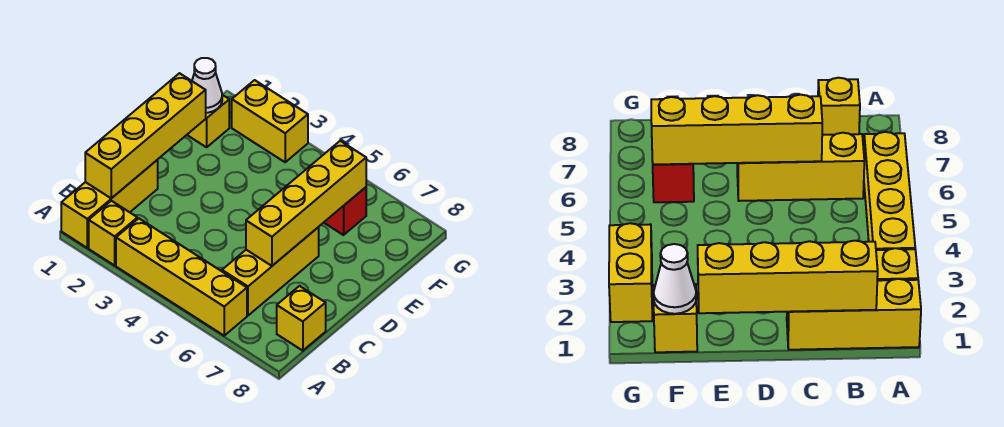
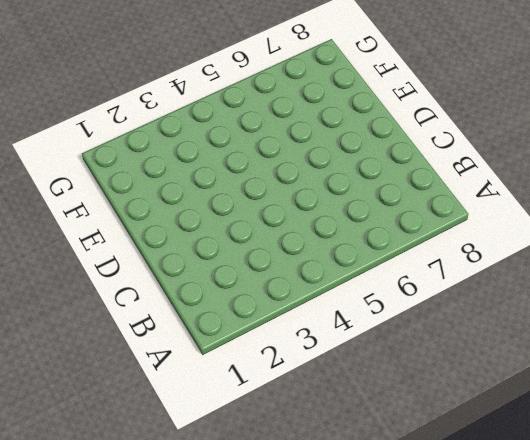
none -> yellow 1x3 brick [61,160,158,248]
none -> yellow 1x1 brick [89,201,137,265]

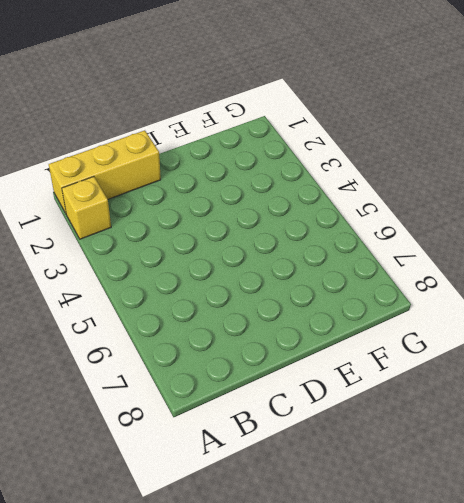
none -> yellow 1x4 brick [116,218,247,336]
none -> yellow 1x3 brick [222,227,319,315]

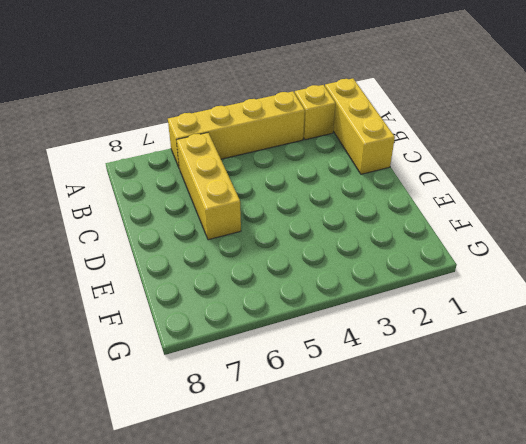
none -> yellow 1x1 brick [277,286,326,351]
none -> yellow 1x1 brick [187,95,229,147]

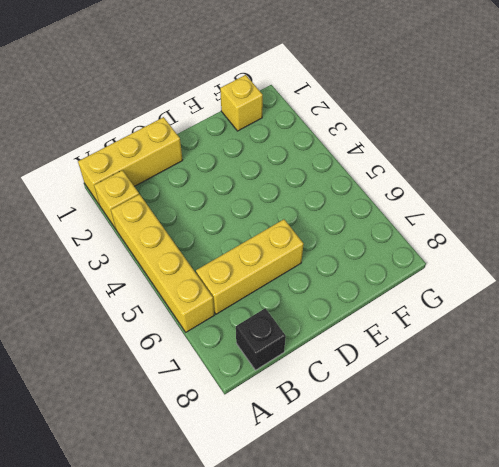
black 1x1 brick [236,308,286,370] -> yellow 1x1 brick [277,286,326,351]
none -> red 1x1 brick [324,187,366,235]
none -> yellow 1x2 brick [232,80,308,162]

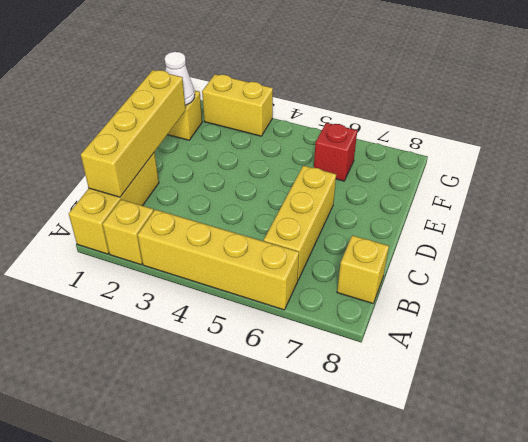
none -> yellow 1x4 brick [246,141,366,266]

